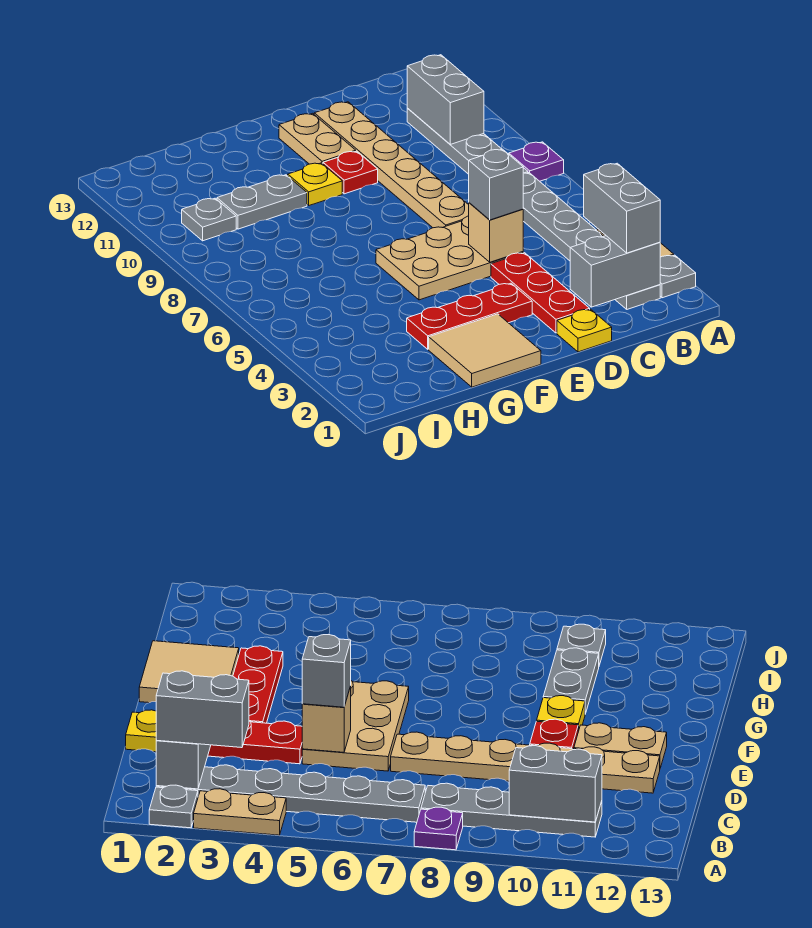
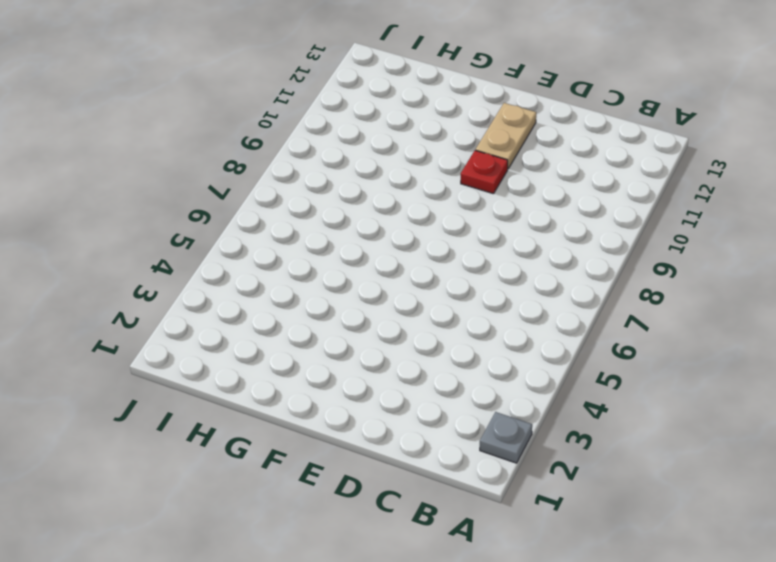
none -> tan 1x2 plate [194,789,286,835]
none -> purple 1x1 plate [509,142,564,181]
none -> grey 1x6 plate [523,173,660,309]

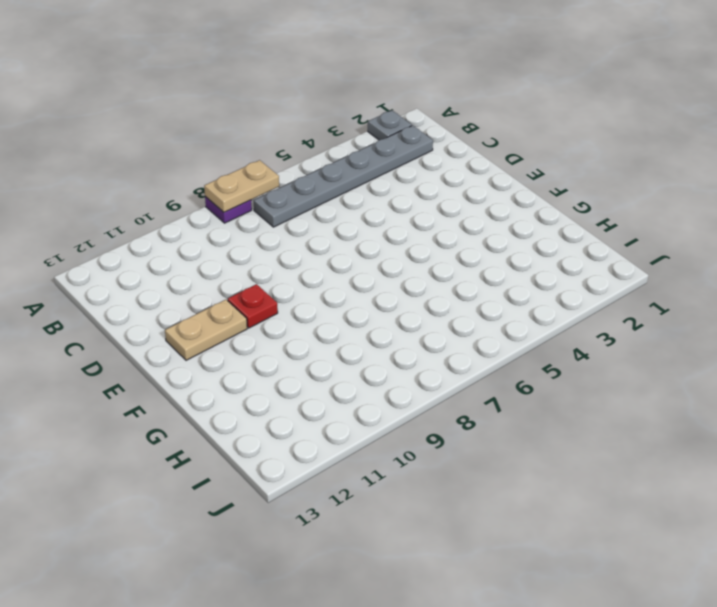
tan 1x2 plate [204,160,279,212] -> tan 1x2 plate moved to [194,789,286,835]
none -> grey 1x4 plate [407,108,528,174]
none -> yellow 1x1 plate [557,309,612,352]
none -> red 1x3 plate [491,253,590,333]

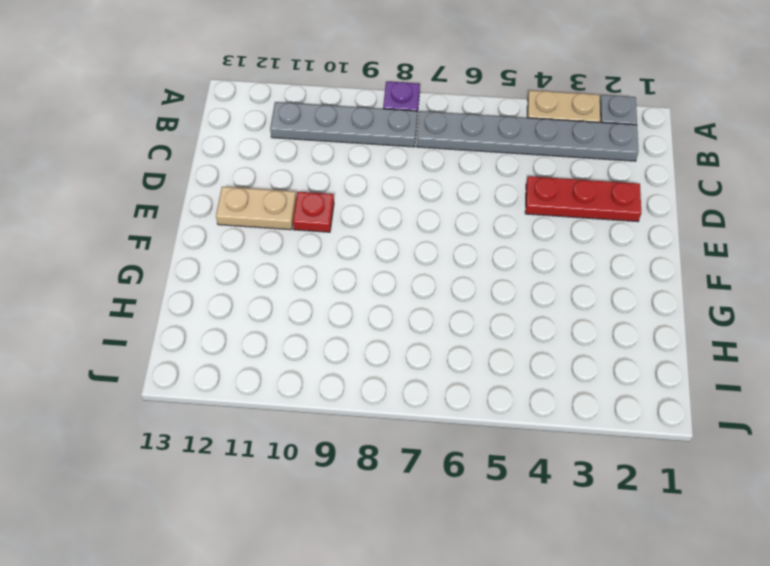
none -> yellow 1x1 plate [557,309,612,352]
none -> tan 2x3 plate [376,216,523,300]
none -> tan 1x6 plate [314,102,469,228]

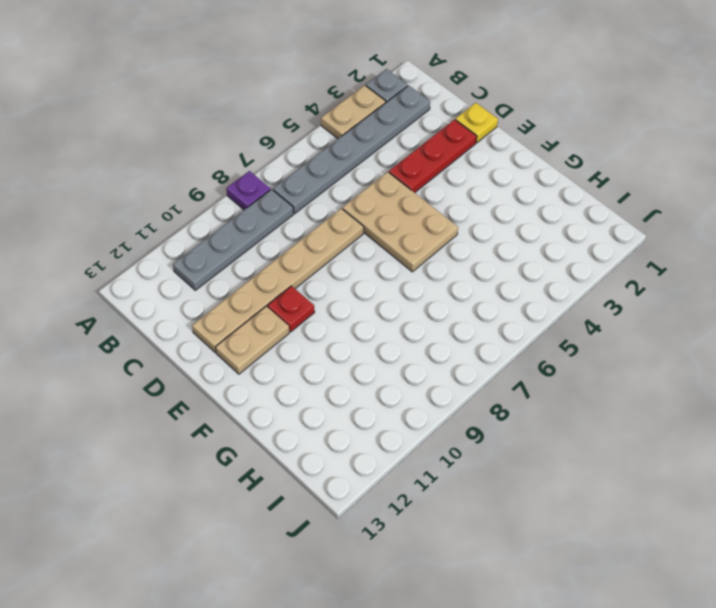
none -> red 1x3 plate [407,283,532,349]
none -> tan 2x2 tile [429,314,541,387]
none -> yellow 1x1 plate [288,163,342,205]

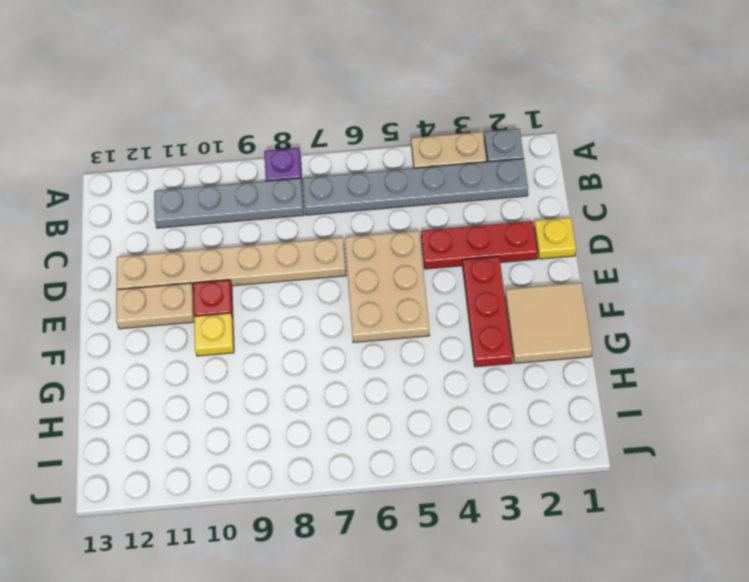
none -> grey 1x2 plate [217,175,307,229]
none -> grey 1x1 plate [182,198,236,241]
none -> grey 1x2 brick [570,236,660,307]

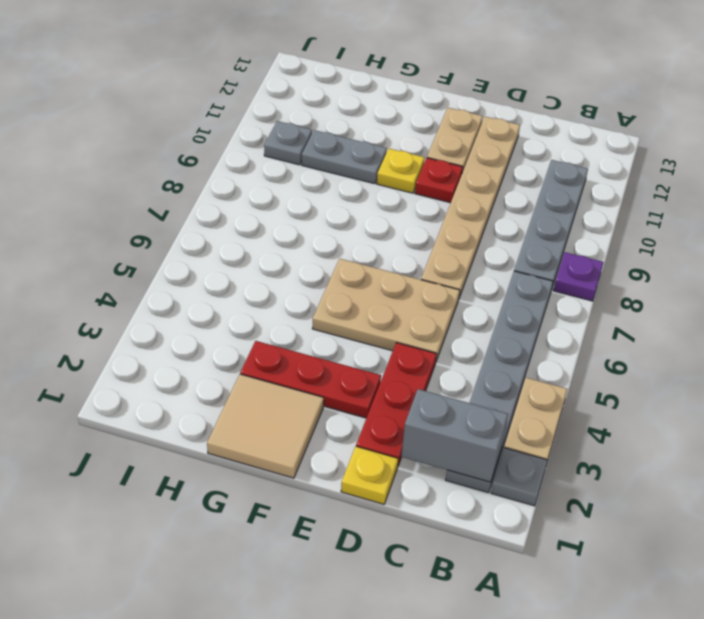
none -> grey 1x2 brick [407,55,484,144]
none -> tan 1x1 brick [469,203,523,262]
none -> grey 1x2 brick [584,163,660,253]

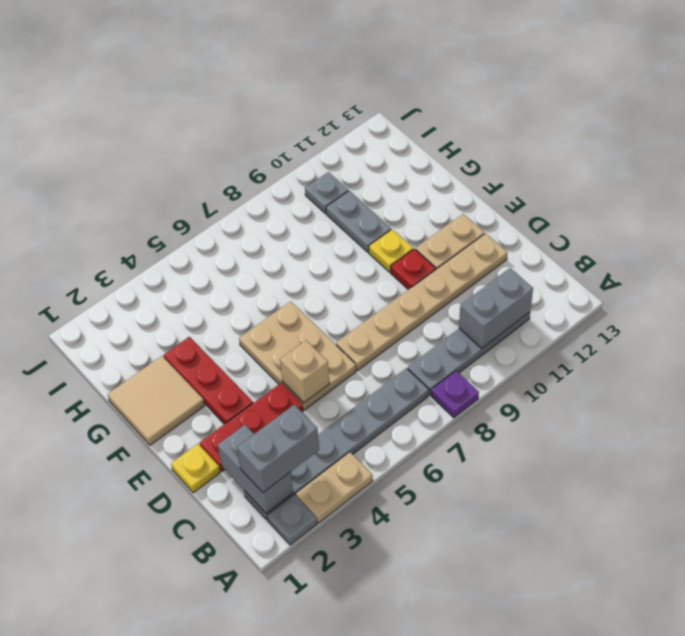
none -> grey 1x1 brick [469,149,523,220]

